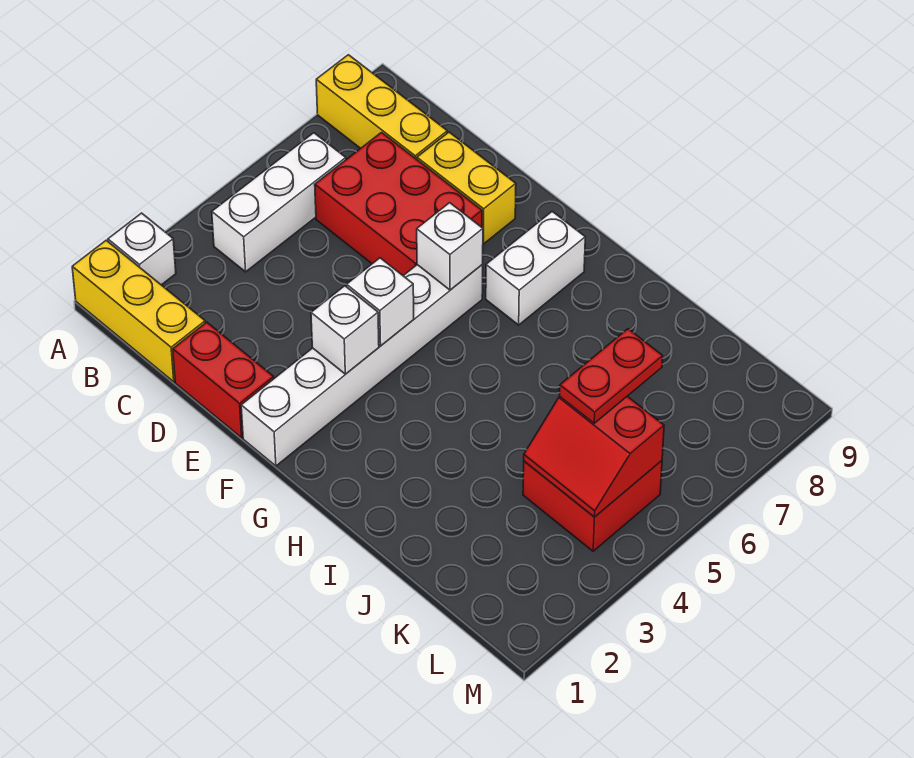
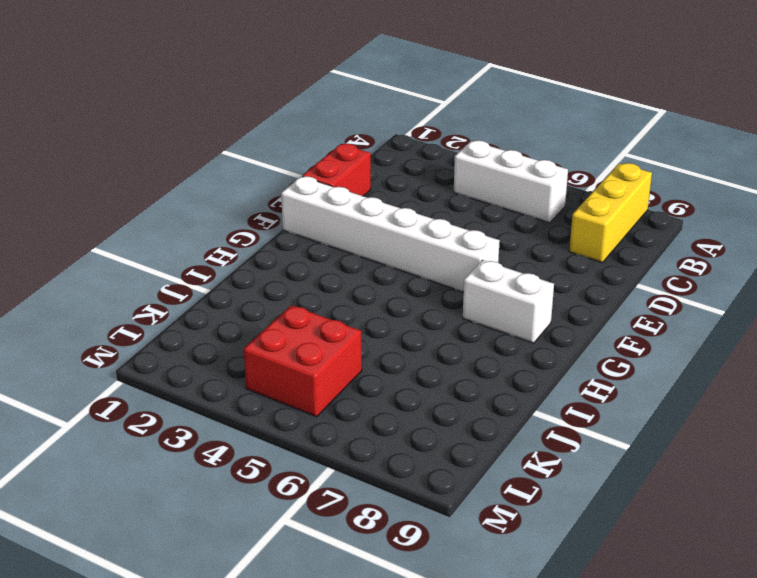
none -> yellow 1x3 brick [72,240,205,382]
none -> white 1x1 brick [108,213,176,285]
none -> red 2x3 brick [315,133,482,276]

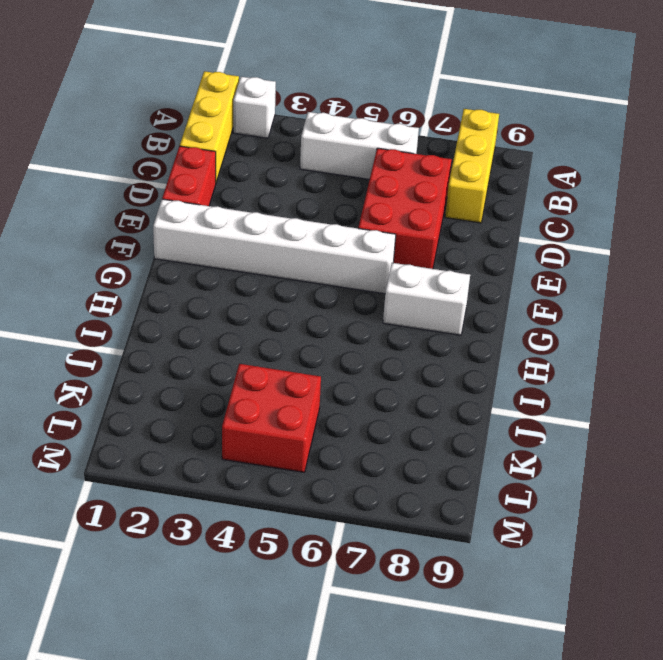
none -> yellow 1x2 brick [417,132,516,244]
none -> white 1x1 brick [311,286,379,374]
none -> white 1x1 brick [347,258,414,346]

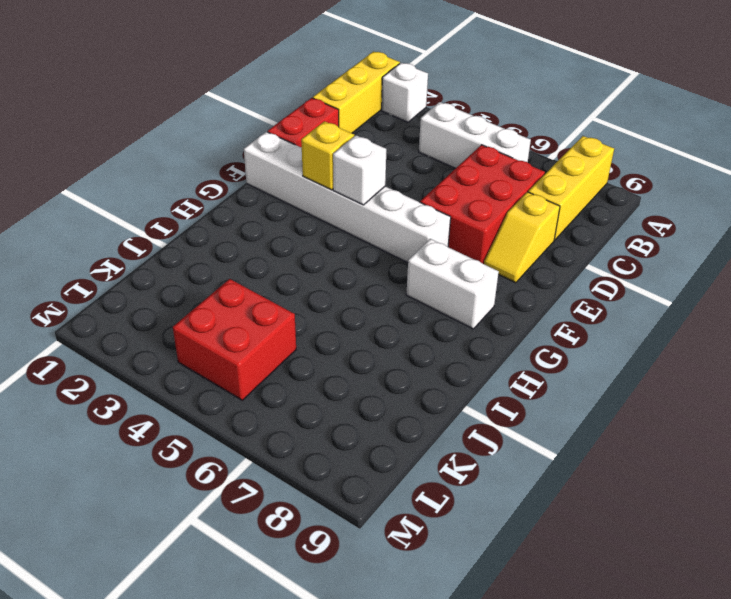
yellow 1x2 slope [484,192,560,283] -> yellow 1x2 brick [417,132,516,244]
yellow 1x1 brick [301,121,354,190] -> white 1x1 brick [311,286,379,374]
none -> white 1x1 brick [417,203,483,290]
none -> red 2x2 slope [524,396,664,517]
none -> red 1x2 plate [560,329,663,423]

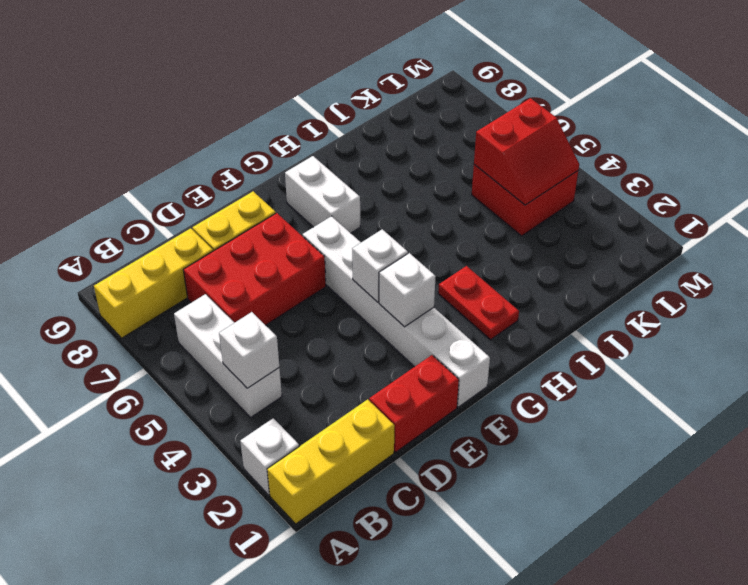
white 1x1 brick [219,312,279,388] -> white 1x1 brick moved to [417,203,483,290]
red 1x2 plate [438,266,519,340] -> red 1x2 plate moved to [560,329,663,423]

